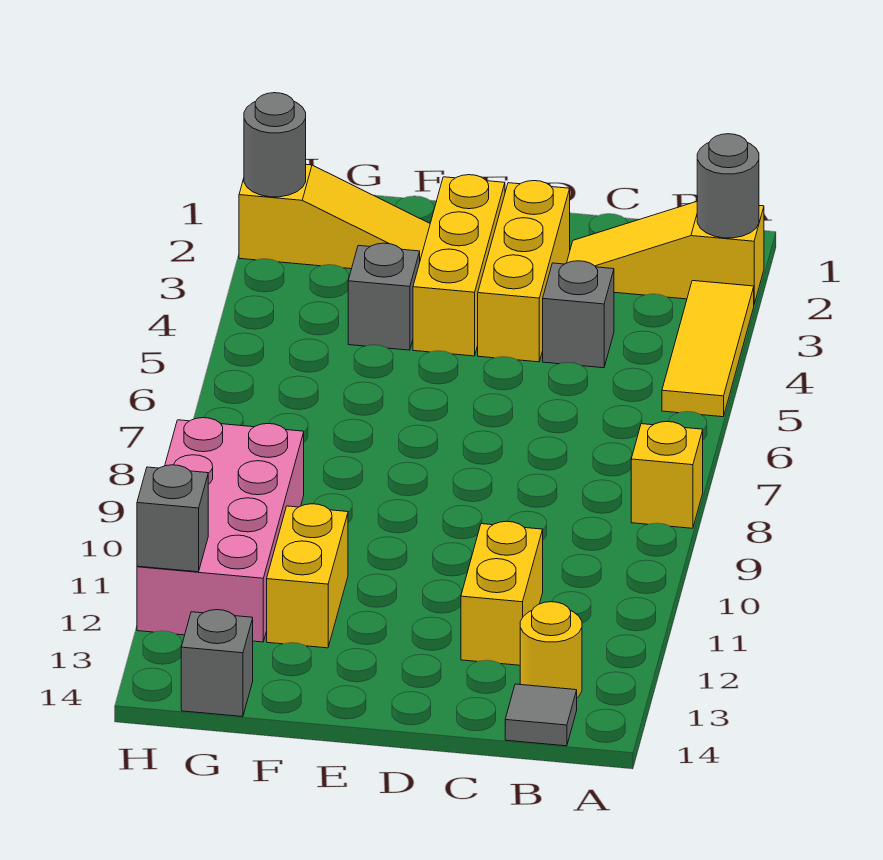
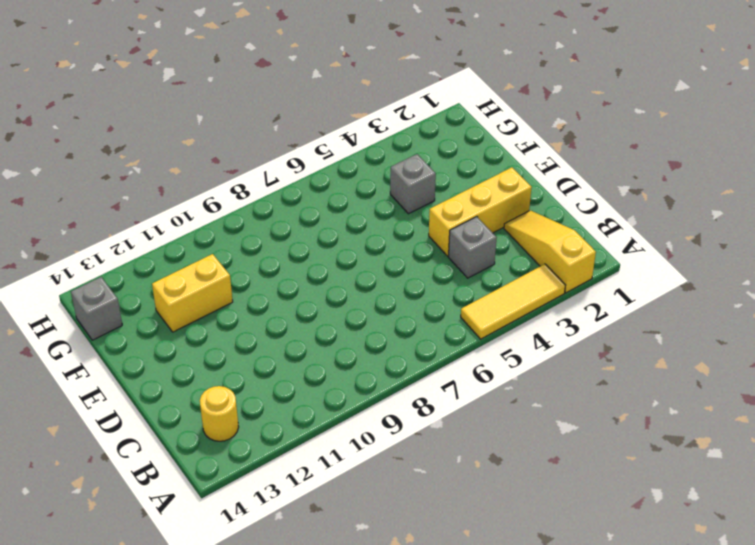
none -> yellow 1x1 brick [631,422,703,528]
none -> grey 1x1 tile [505,684,577,746]
none -> yellow 1x2 brick [461,521,543,665]

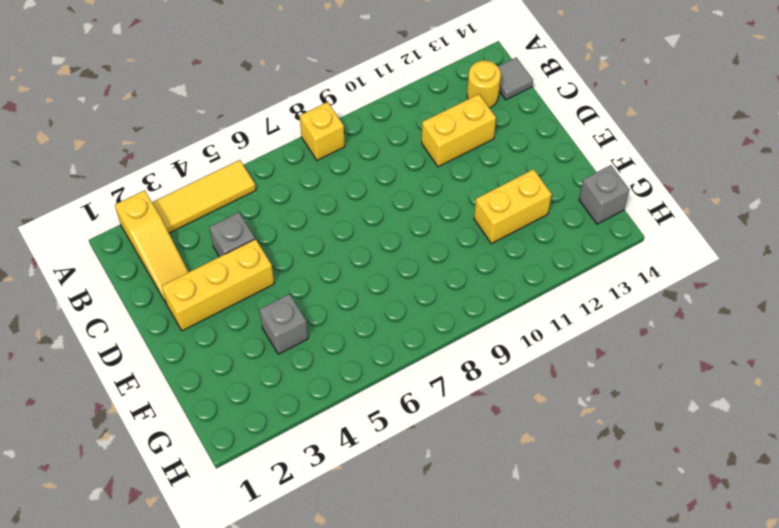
none -> yellow 1x3 brick [413,175,505,356]
none -> yellow 1x3 slope [239,164,430,269]
none -> pink 2x4 brick [137,418,304,642]

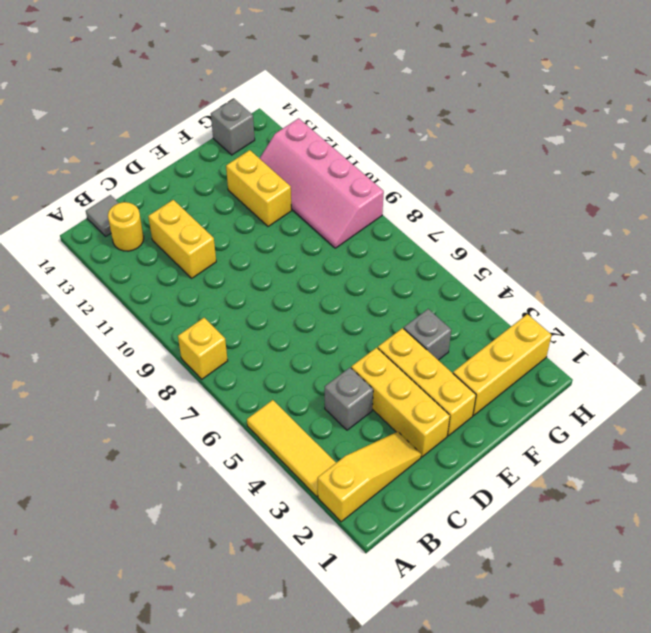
yellow 1x3 brick [453,314,552,415] -> yellow 1x3 slope [239,164,430,269]
pink 2x4 slope [260,118,384,248] -> pink 2x4 brick [137,418,304,642]
none -> grey 1x1 round brick [697,134,759,238]
none -> grey 1x1 round brick [244,93,306,197]
none -> grey 1x1 brick [137,465,208,572]

